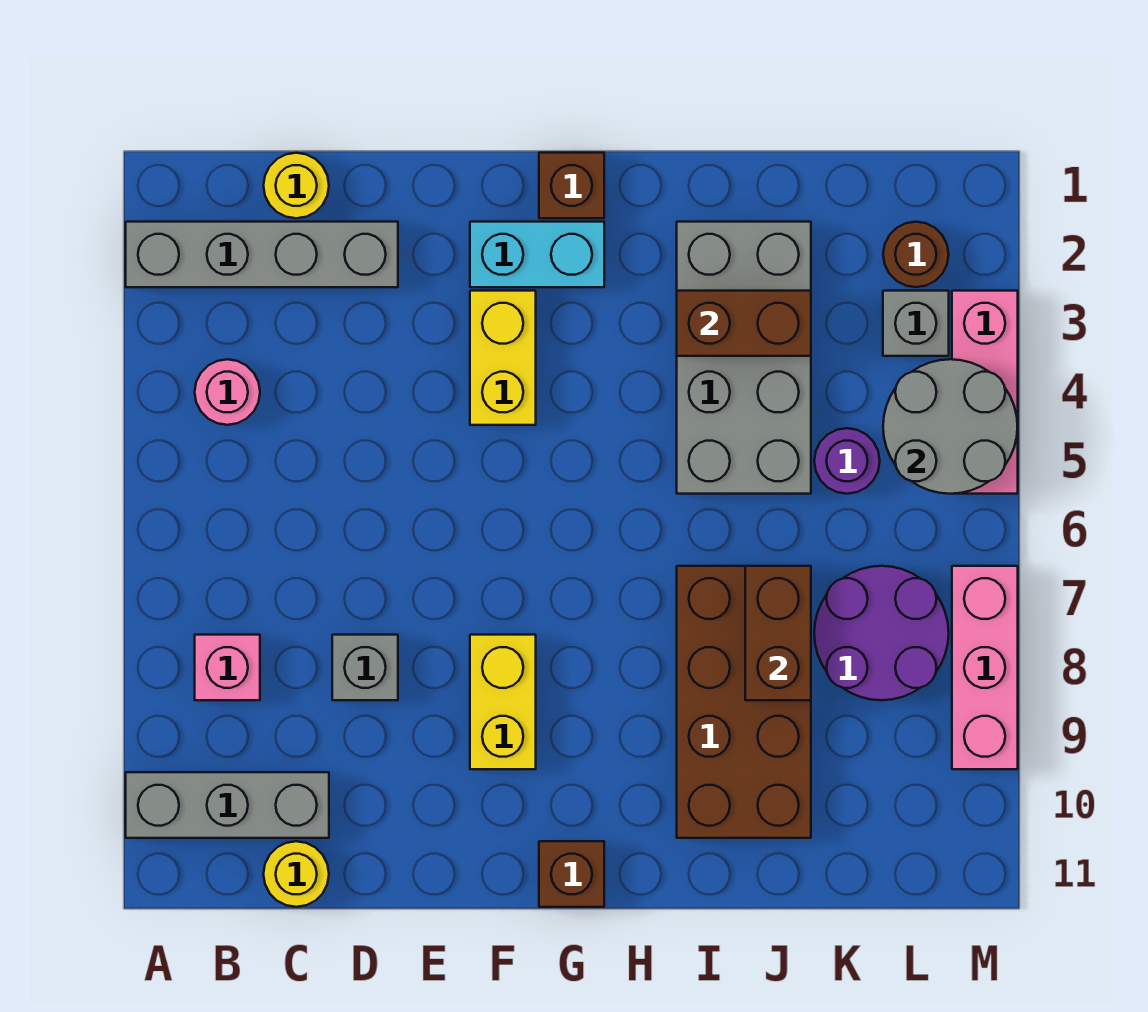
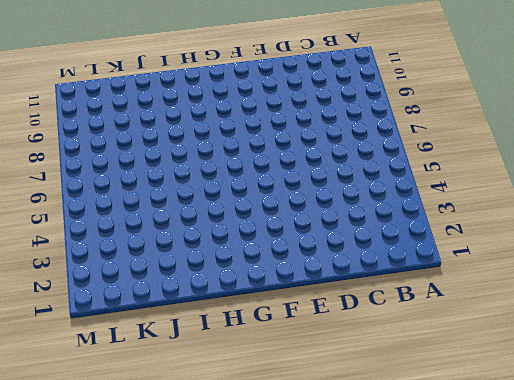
none -> grey 1x4 brick [126,222,398,287]
none -> grey 1x3 brick [126,772,329,838]
none -> pink 1x1 round brick [195,359,260,425]

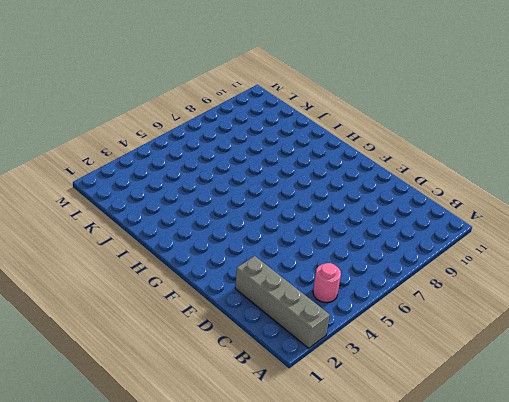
none -> grey 1x3 brick [126,772,329,838]
none -> pink 1x1 brick [195,635,260,700]
none -> yellow 1x1 round brick [263,153,329,218]

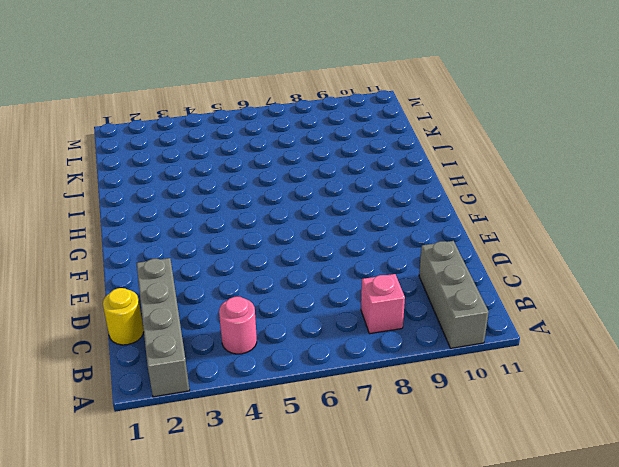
none -> yellow 1x1 round brick [264,841,329,907]
none -> grey 1x1 brick [332,635,398,700]
none -> cyan 1x2 brick [470,222,604,287]

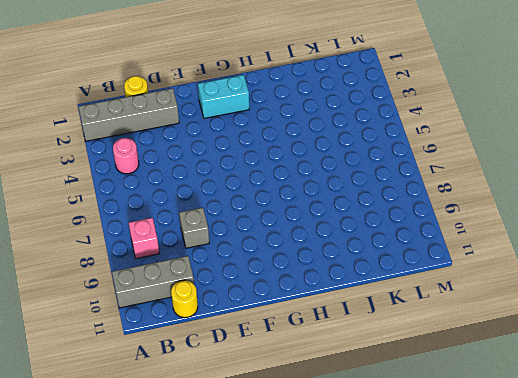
none -> yellow 1x2 brick [470,291,536,425]
none -> yellow 1x2 brick [470,635,536,769]
none -> brown 1x1 brick [539,153,604,218]

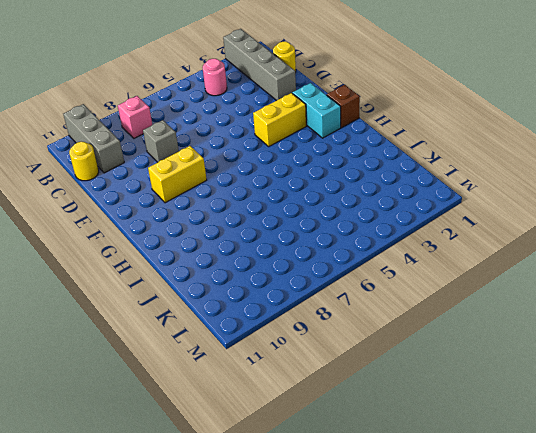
none -> brown 1x1 brick [539,841,604,907]
none -> grey 2x4 brick [677,222,811,494]
none -> brown 2x4 brick [677,566,811,838]

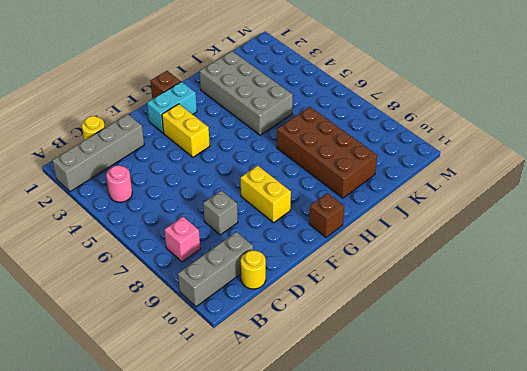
none -> purple 1x1 round brick [814,428,880,494]
none -> purple 2x2 round brick [814,566,949,700]
none -> brown 1x1 round brick [883,222,949,287]

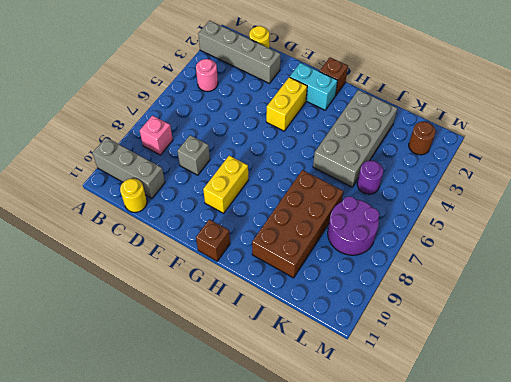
none -> grey 1x1 brick [883,291,949,356]
none -> pink 1x3 brick [952,291,1018,494]
none -> pink 1x3 brick [952,566,1018,769]

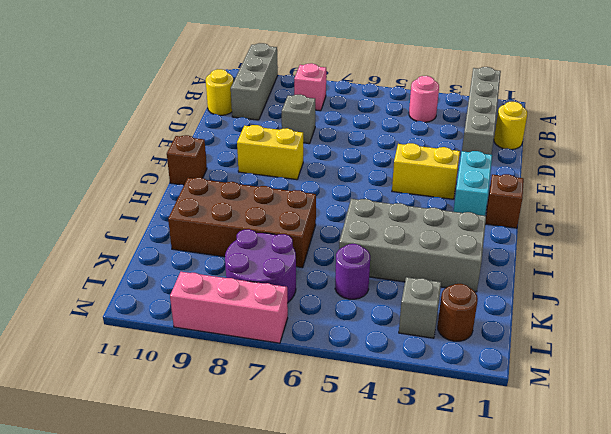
none -> pink 1x3 brick [952,291,1018,494]
none -> brown 1x2 brick [677,291,811,356]
none -> brown 1x2 brick [745,566,811,700]

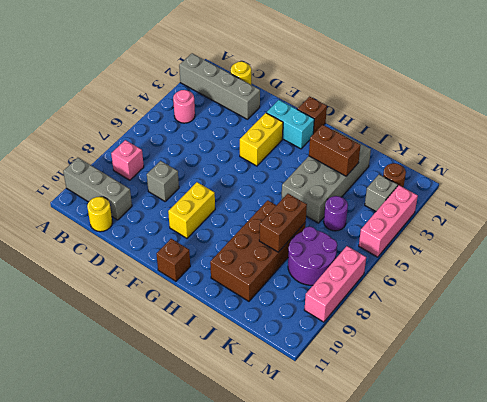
none -> grey 2x2 round brick [883,359,1018,494]

